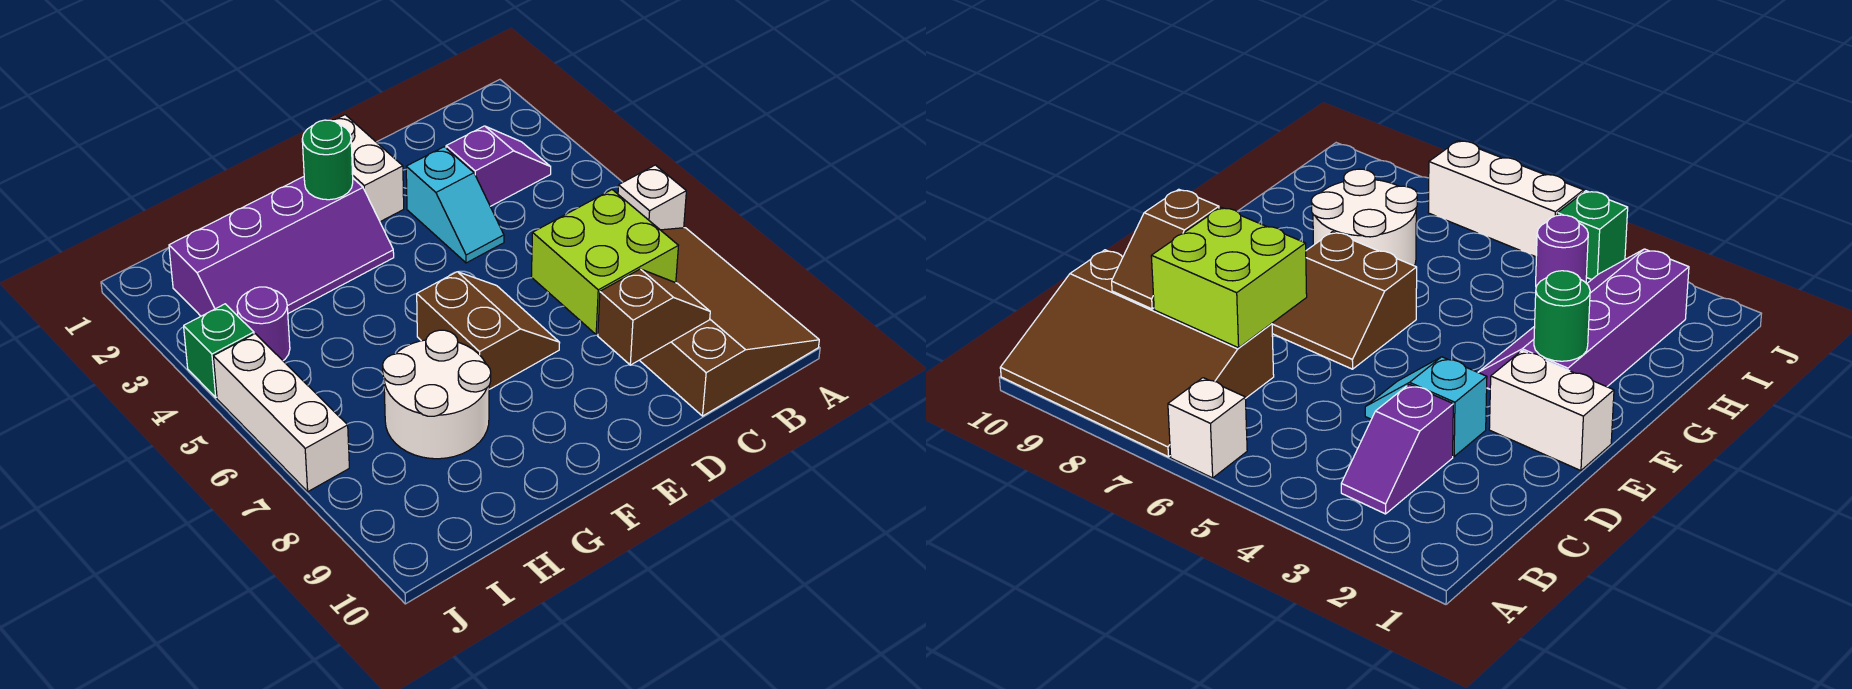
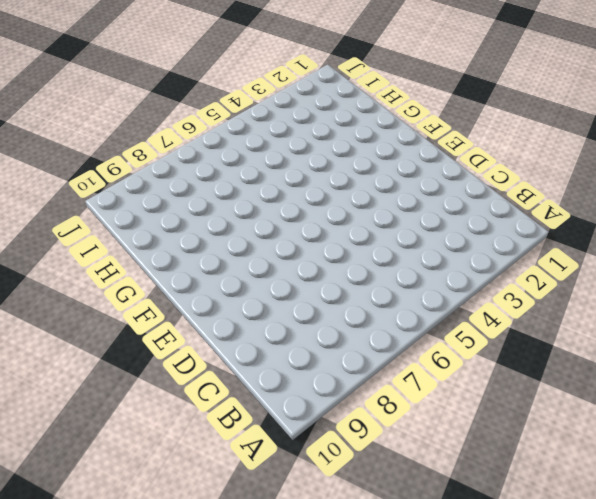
none -> white 1x1 brick [618,165,686,230]
none -> brown 3x4 slope [640,228,819,416]
none -> purple 1x2 slope [446,126,551,206]

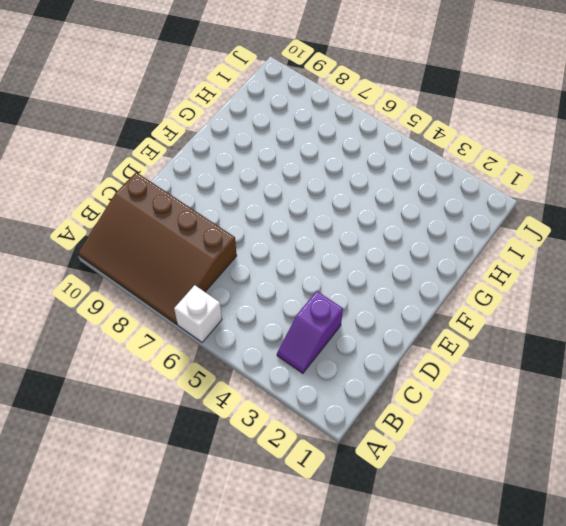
none -> cyan 1x2 slope [406,147,504,263]
none -> white 1x2 brick [332,115,404,222]
none -> brown 2x2 slope [417,272,560,389]

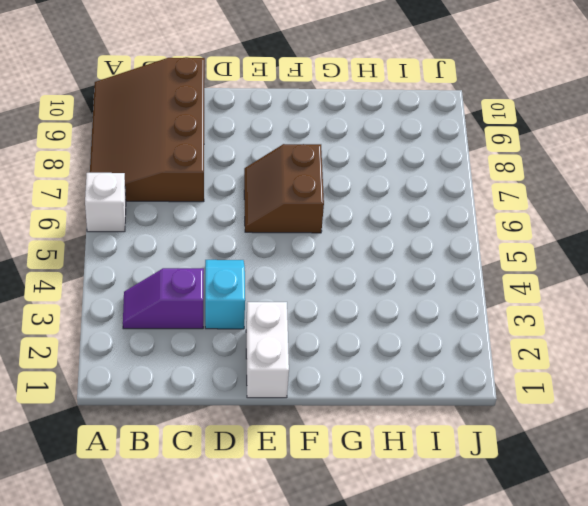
none -> purple 2x4 slope [169,177,394,316]
none -> white 2x2 round brick [383,330,491,459]
none -> purple 1x1 round brick [237,287,290,361]

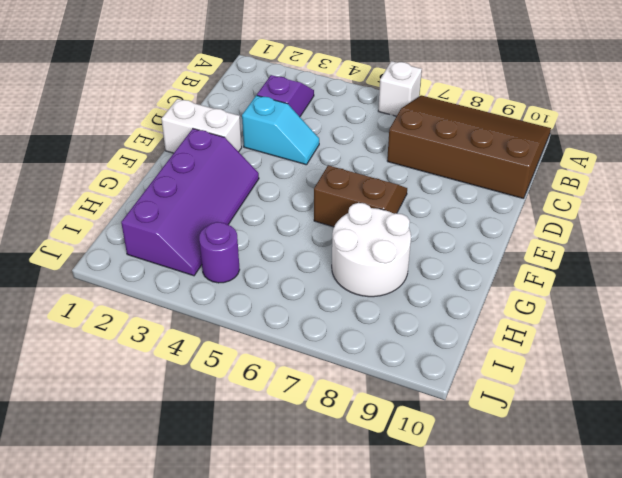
none -> green 1x1 brick [184,304,254,397]
none -> white 1x3 brick [213,334,349,492]
none -> lime 2x2 brick [531,190,678,335]

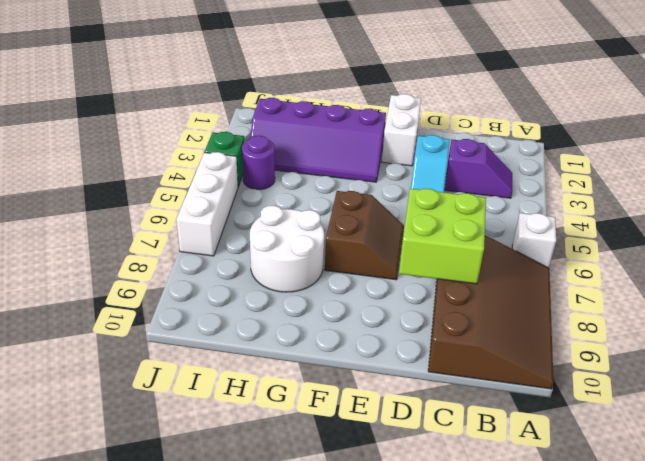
none -> brown 1x2 slope [598,269,710,365]
none -> green 1x1 round brick [302,120,353,200]

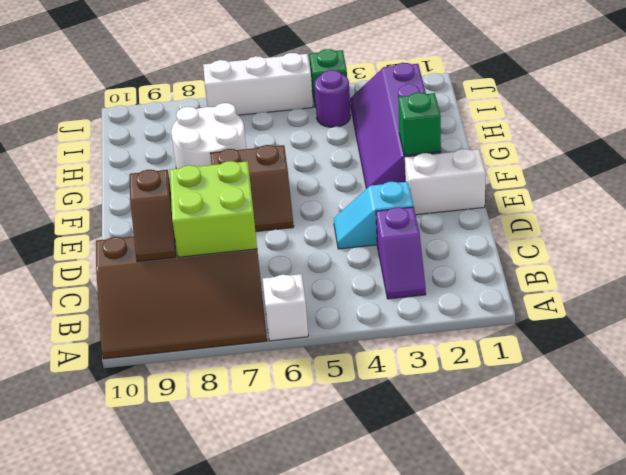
green 1x1 brick [398,92,441,155] -> green 1x1 round brick [302,120,353,200]

